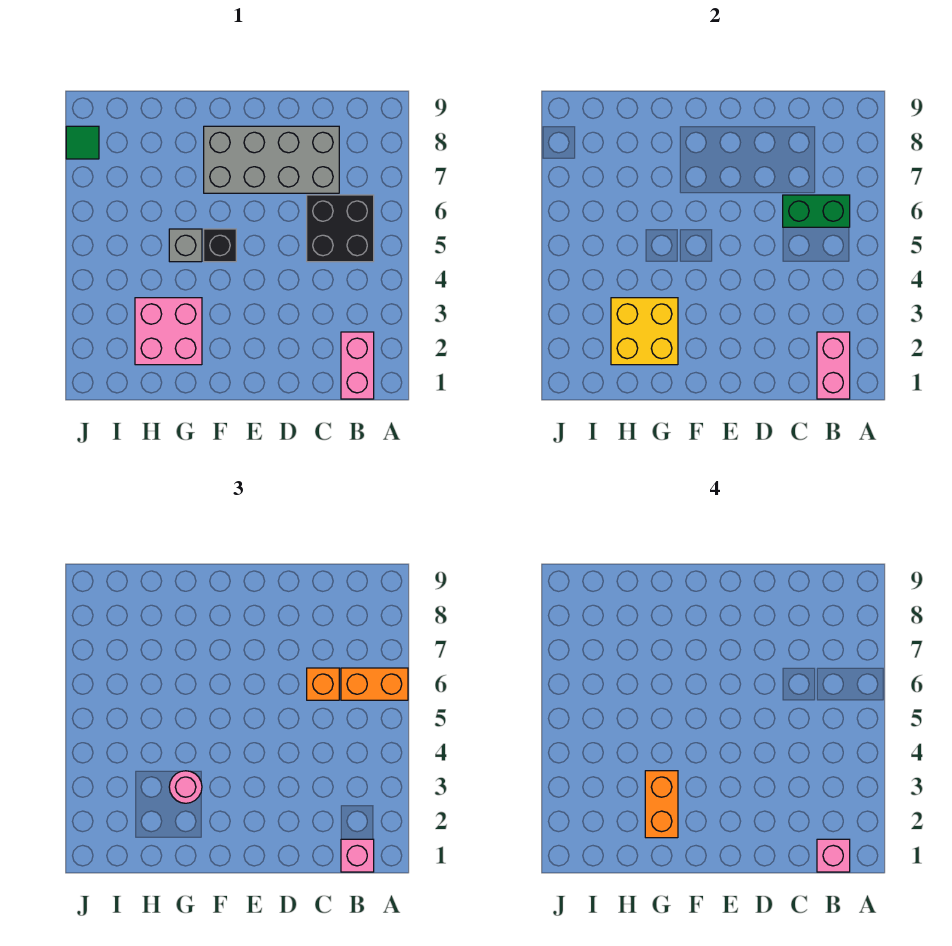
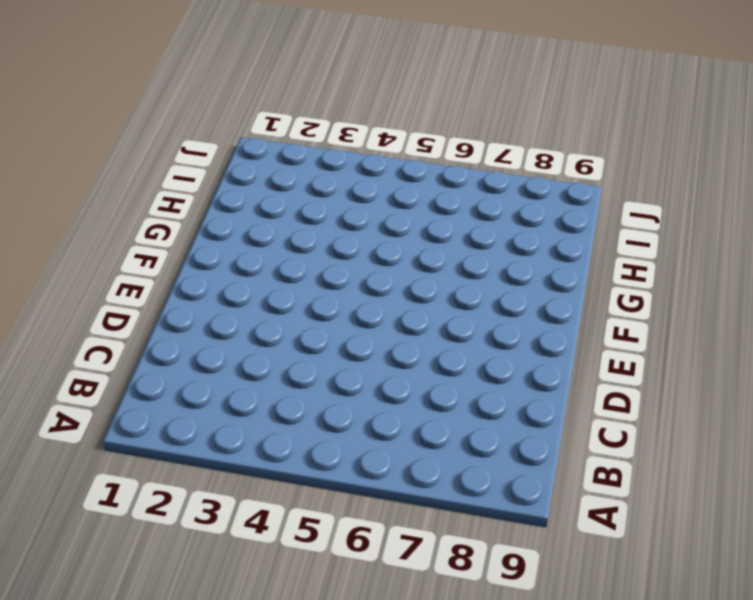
none -> pink 1x2 brick [341,332,374,399]
none -> black 2x2 brick [307,195,374,262]
none -> grey 2x4 brick [204,126,339,193]

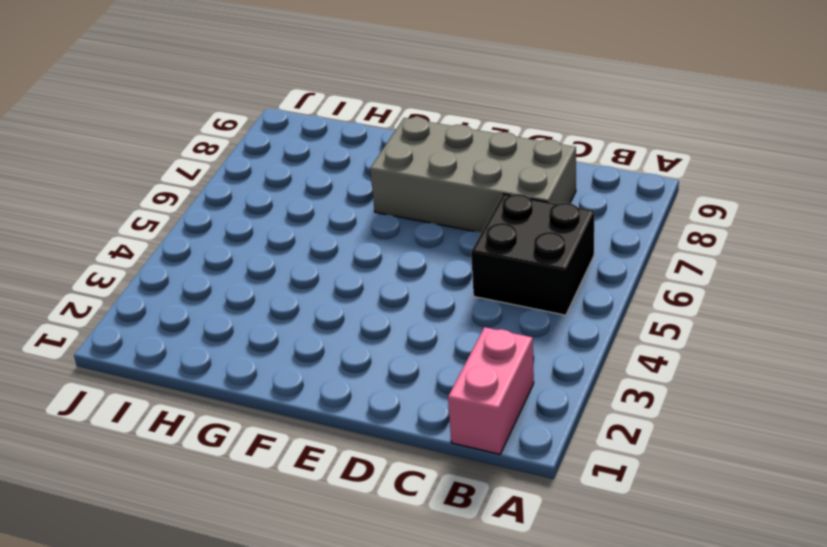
none -> black 1x1 brick [204,229,236,262]
none -> pink 2x2 brick [135,298,202,365]
none -> grey 1x1 brick [169,229,202,262]

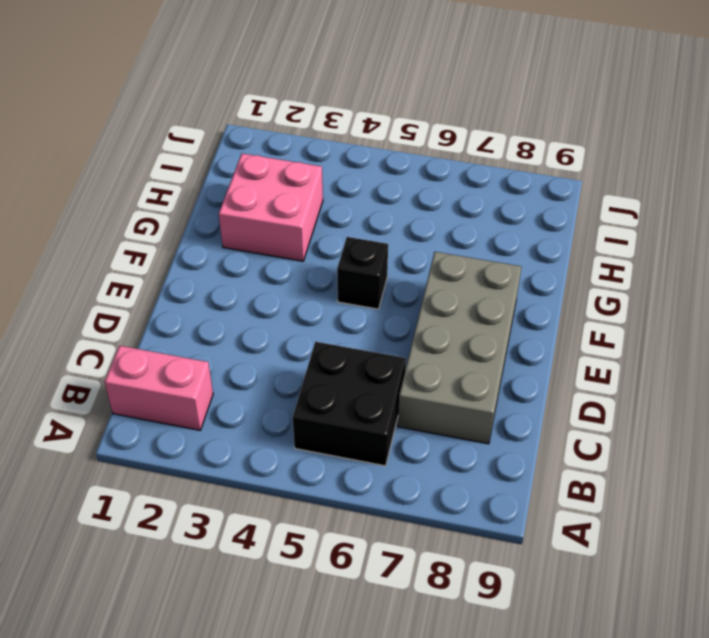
none -> grey 1x1 brick [169,229,202,262]
none -> green 1x1 tile [66,126,99,159]
none -> pink 1x2 brick [817,332,850,399]

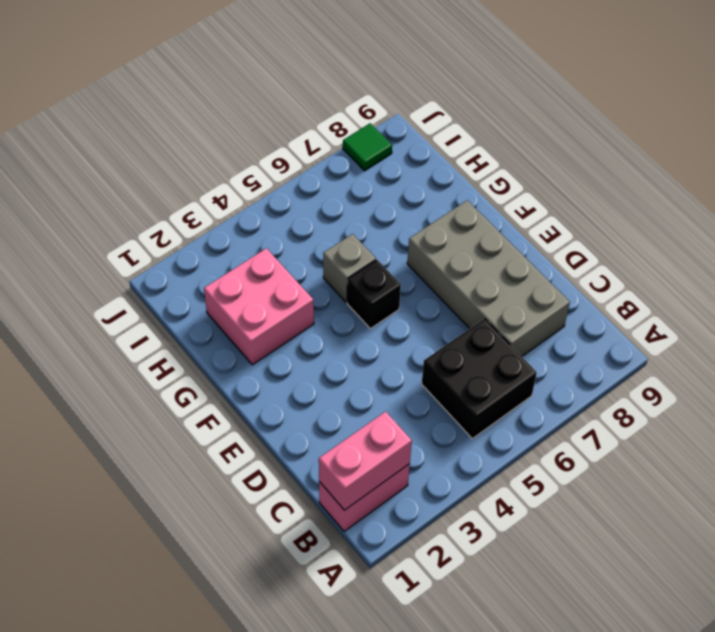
none -> green 1x2 brick [783,195,850,227]
none -> yellow 2x2 brick [611,298,678,365]
none -> orange 1x2 brick [341,668,408,700]

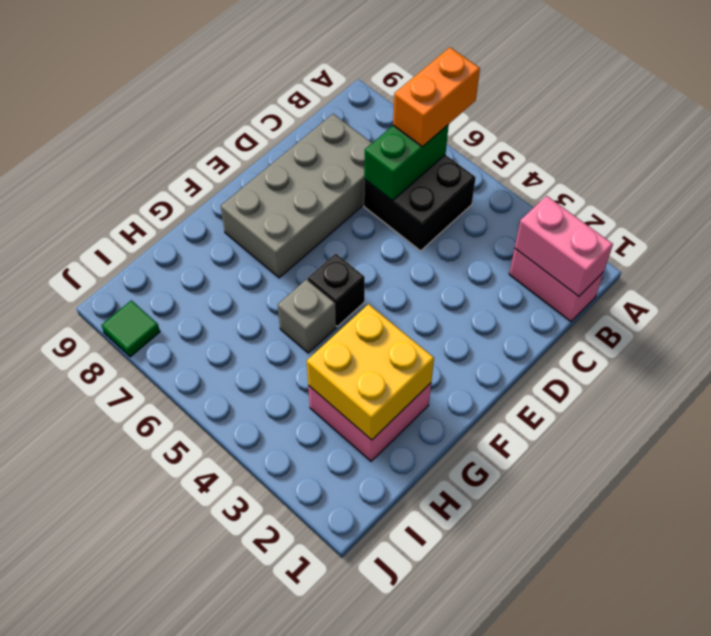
none -> pink 1x1 brick [341,839,374,872]
none -> orange 1x1 brick [307,668,339,700]
none -> pink 1x1 round brick [169,771,202,803]

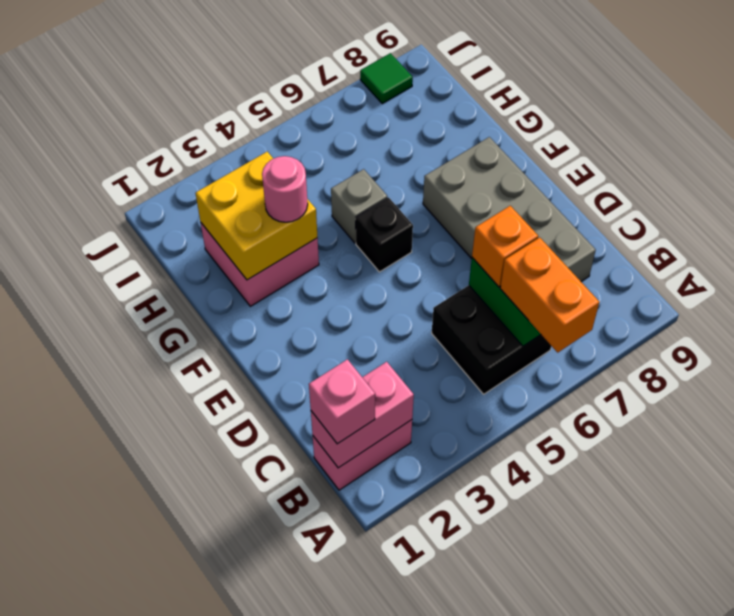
none -> pink 1x1 brick [817,839,850,872]
none -> orange 1x2 brick [645,771,678,838]

